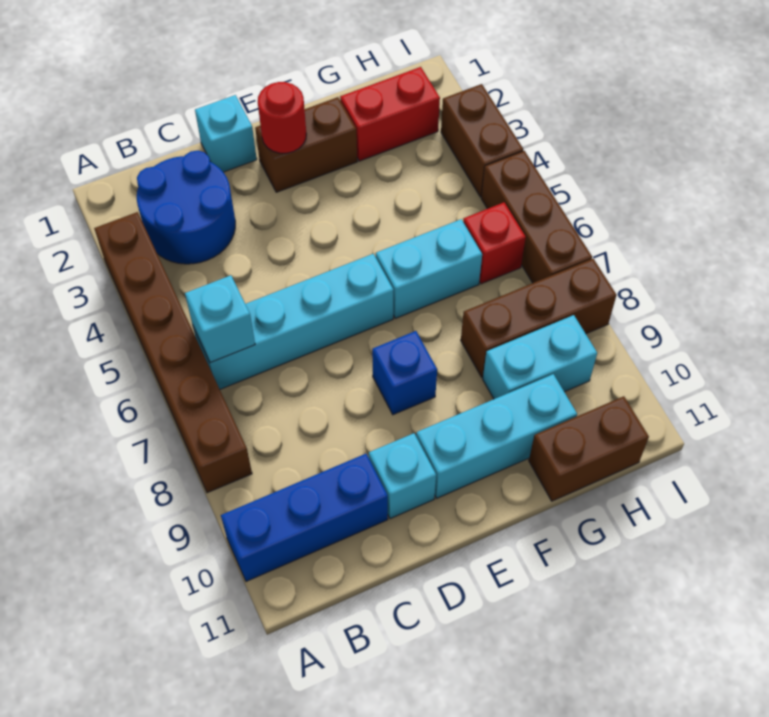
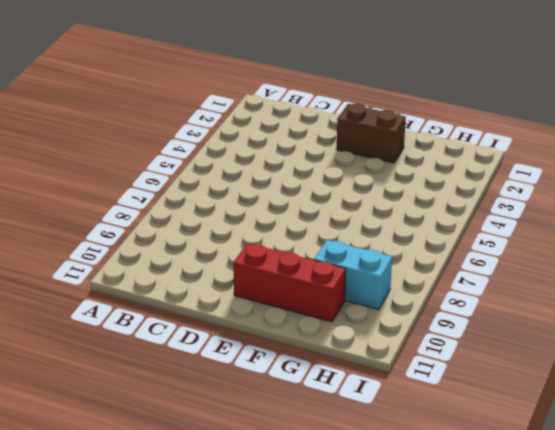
red 1x3 brick [233,243,346,322] -> cyan 1x3 brick [416,374,577,498]
none -> brown 1x6 brick [94,212,252,493]
none -> blue 1x3 brick [221,454,388,581]
none -> blue 2x2 round brick [137,151,235,264]

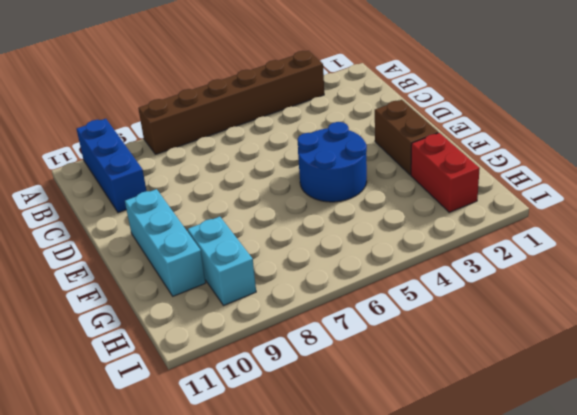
blue 2x2 round brick [297,122,367,202] -> blue 2x2 round brick moved to [137,151,235,264]
none -> cyan 1x4 brick [193,254,393,389]
none -> cyan 1x1 brick [195,95,257,172]
none -> cyan 1x1 brick [369,433,436,519]

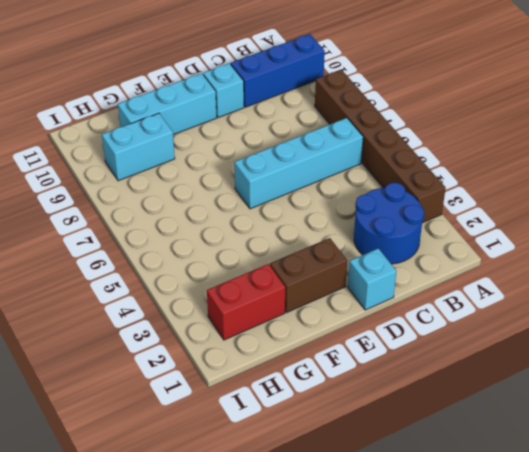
none -> blue 1x1 brick [372,331,437,415]
none -> cyan 1x2 brick [376,219,482,318]
none -> brown 1x3 brick [461,259,616,377]

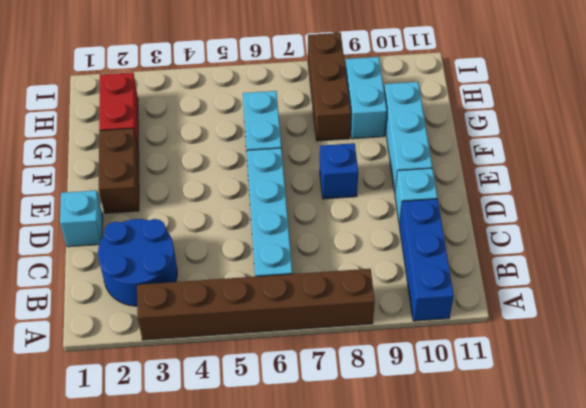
none -> brown 1x2 brick [529,396,649,501]
none -> red 1x1 brick [463,203,526,284]
none -> brown 1x2 brick [441,84,523,197]

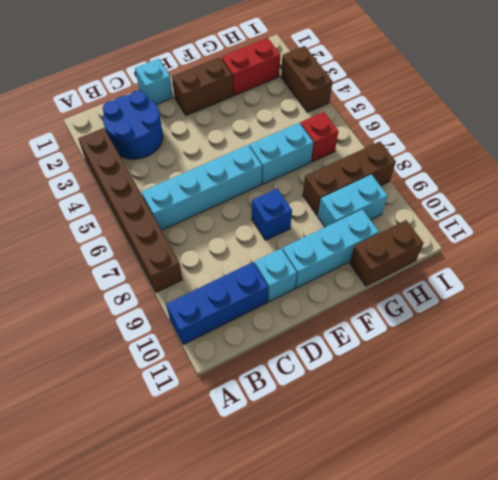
none -> brown 1x3 brick [481,151,592,283]
none -> cyan 1x1 brick [185,275,255,363]
none -> red 1x1 round brick [258,82,306,153]

